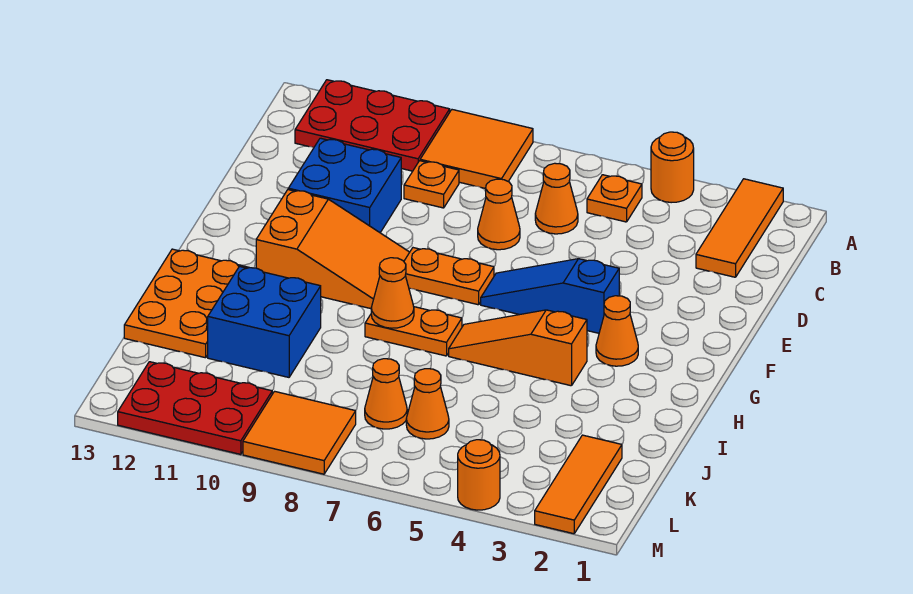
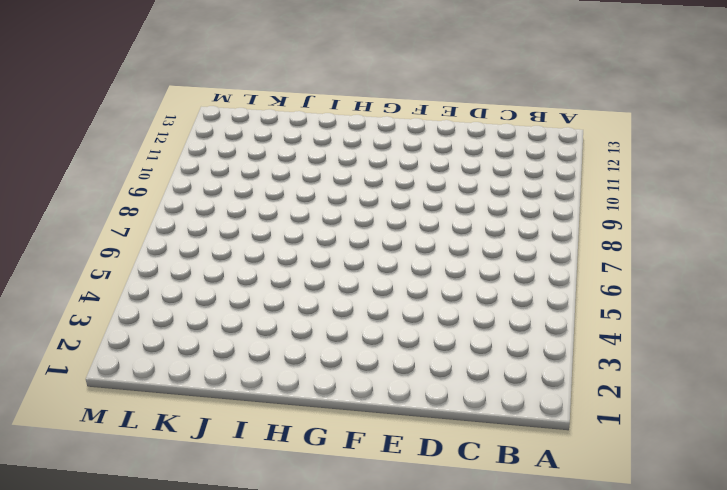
none -> orange 1x3 tile [696,179,783,277]
none -> orange 1x1 round brick [651,132,694,203]
none -> orange 2x2 tile [420,110,533,189]

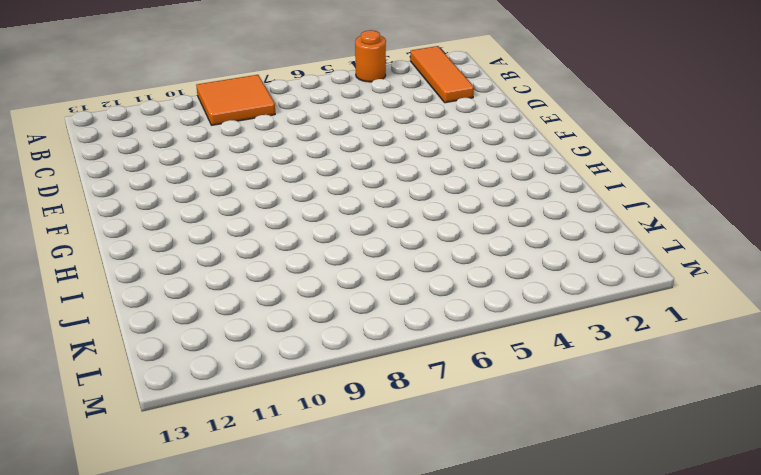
none -> red 2x3 plate [295,80,450,171]
none -> orange 1x1 plate [587,175,642,222]
none -> orange 1x1 cone [535,163,578,234]

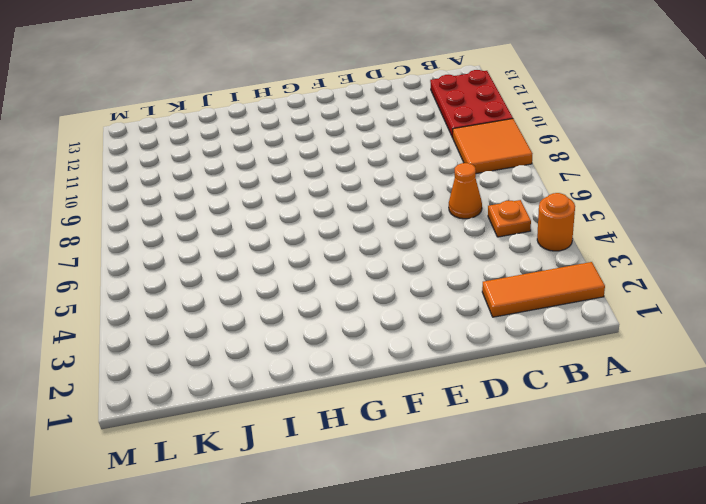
none -> orange 1x1 plate [404,161,459,208]
none -> orange 1x1 cone [478,179,520,250]
none -> blue 2x2 brick [288,138,401,232]

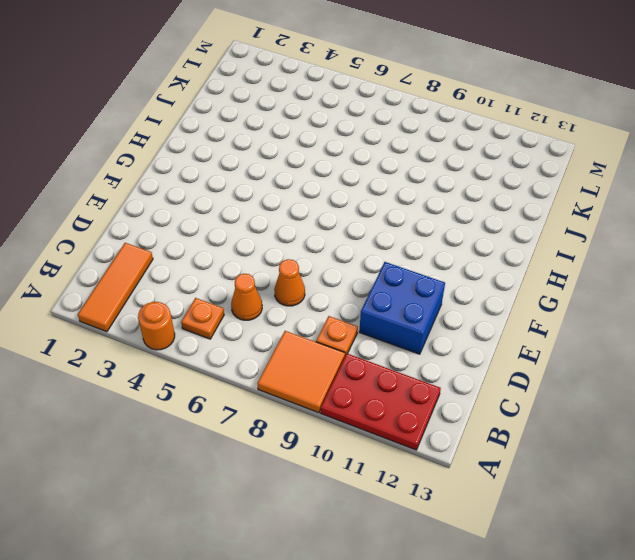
none -> blue 1x3 slope [481,259,619,333]
none -> orange 1x2 plate [404,248,494,305]
none -> orange 2x3 slope [256,190,410,309]

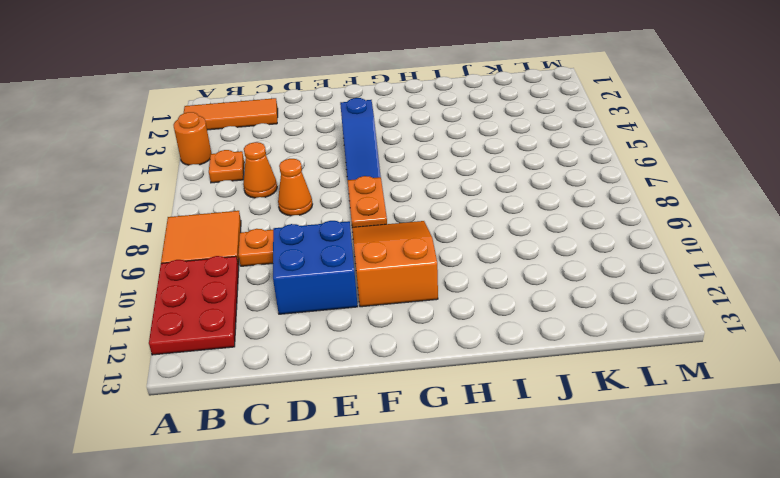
none -> orange 1x1 cone [596,296,638,366]
none -> orange 1x3 slope [449,310,587,386]
none -> orange 1x2 plate [365,307,462,356]

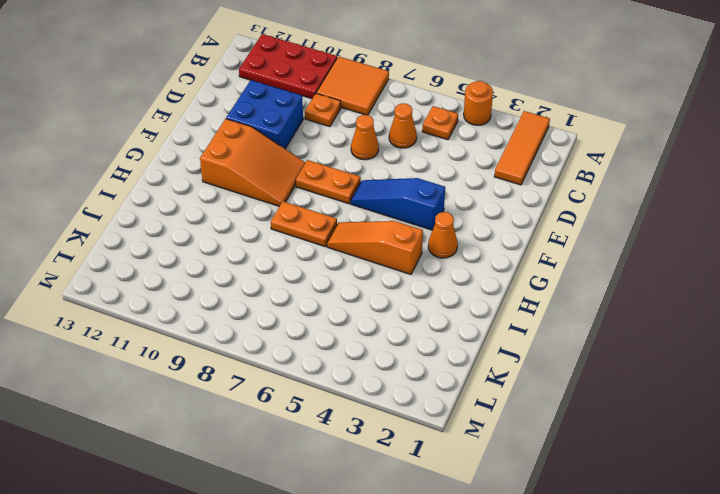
none -> orange 2x3 plate [124,249,249,358]
none -> blue 2x2 brick [208,266,321,377]
none -> orange 1x3 tile [535,435,622,534]

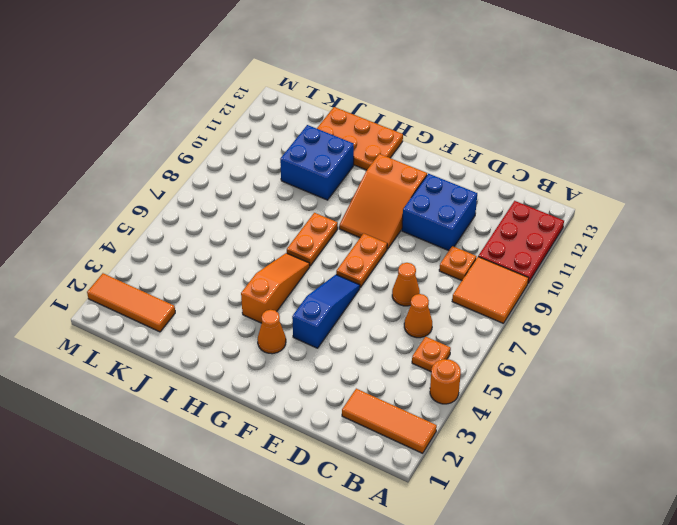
none -> orange 1x1 cone [406,369,449,439]
none -> orange 1x1 cone [365,359,407,429]
none -> orange 2x2 tile [243,391,356,474]

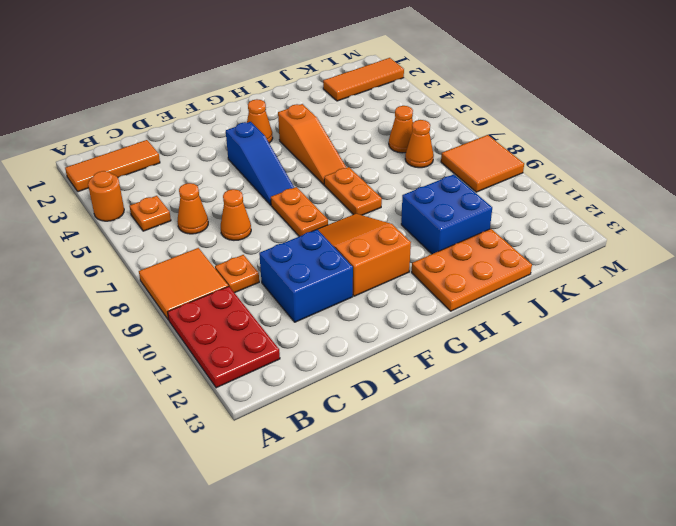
none -> red 2x3 plate [118,362,272,454]
none -> orange 1x1 round brick [458,440,500,510]
none -> orange 1x1 cone [371,258,414,328]

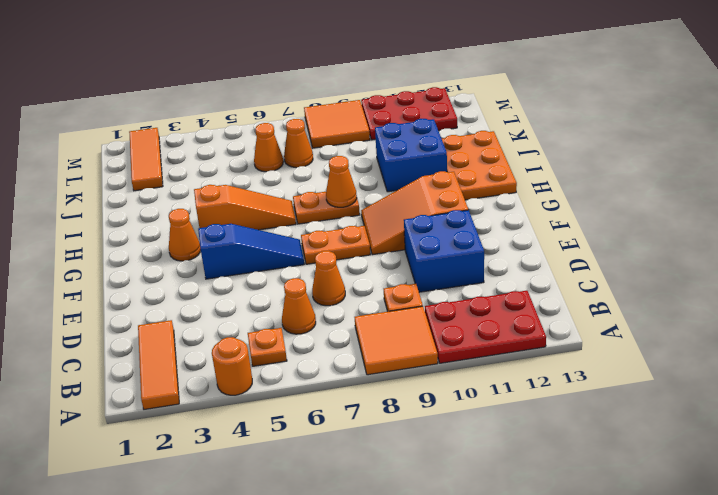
none -> orange 1x1 round brick [458,440,500,510]

